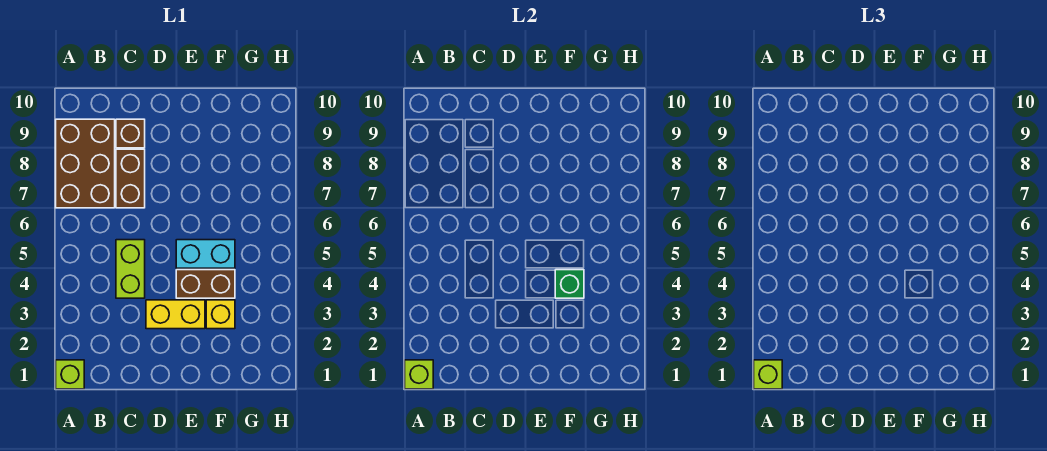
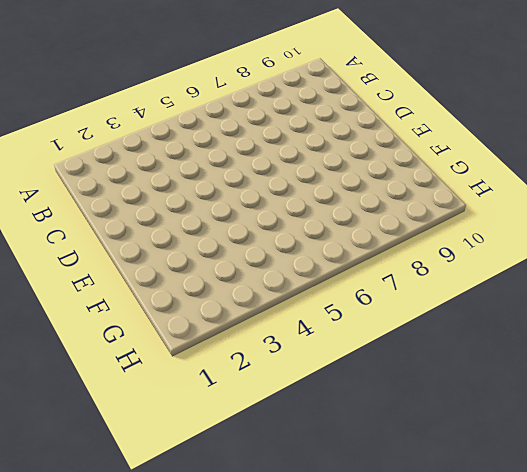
none -> lime 1x1 brick [56,360,84,389]
none -> brown 2x3 brick [56,119,115,208]
none -> lime 1x2 brick [116,240,145,298]

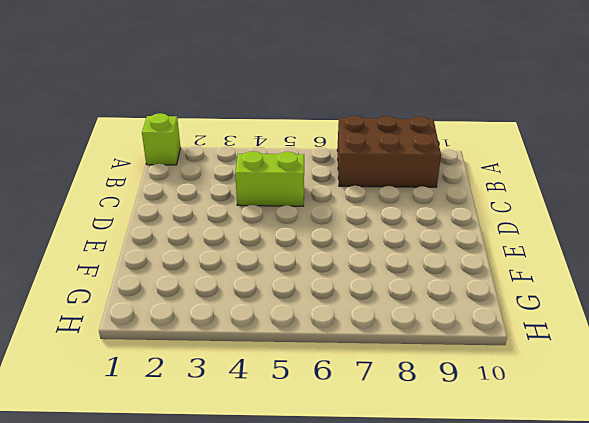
none -> brown 1x2 brick [116,149,145,208]
none -> brown 1x1 brick [116,119,145,148]
none -> yellow 1x2 brick [146,300,205,329]

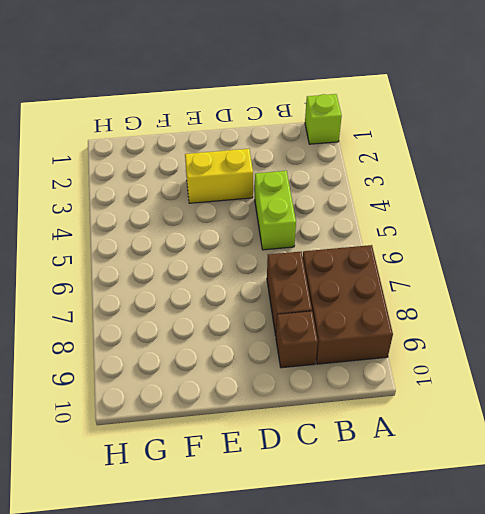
none -> brown 1x2 brick [176,270,235,298]
none -> cyan 1x2 brick [176,240,235,268]
none -> yellow 1x1 brick [206,300,235,329]

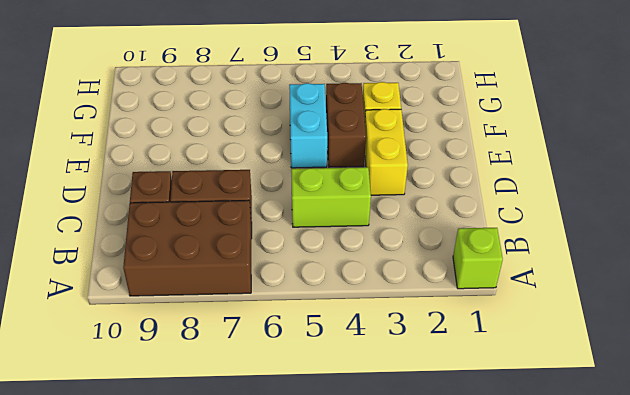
none -> lime 1x1 brick [405,360,433,389]
none -> green 1x1 brick [555,270,584,298]
none -> lime 1x1 brick [754,360,782,389]

